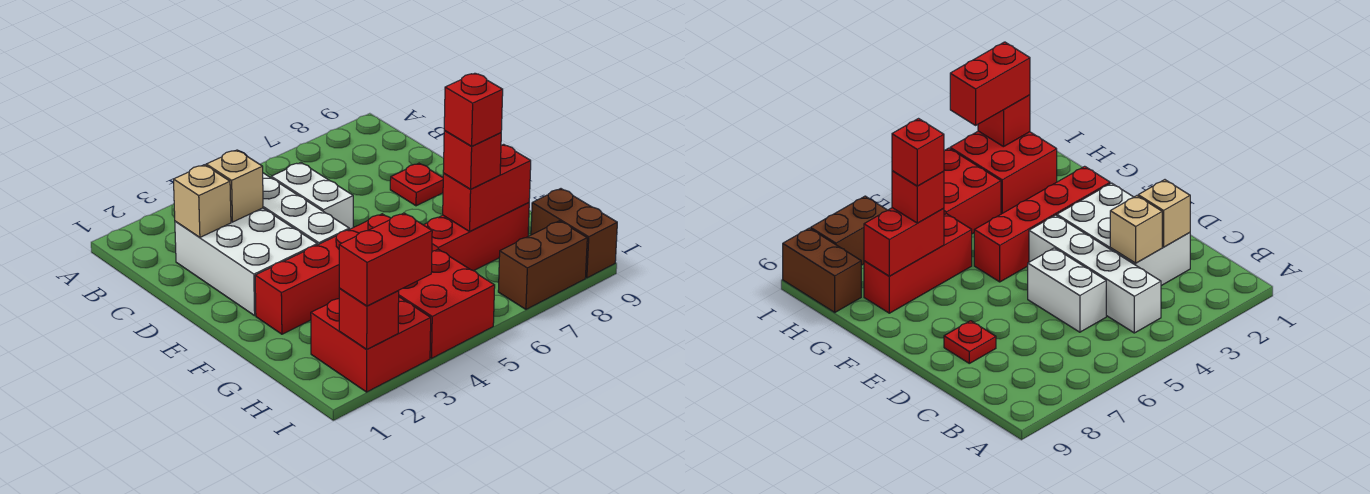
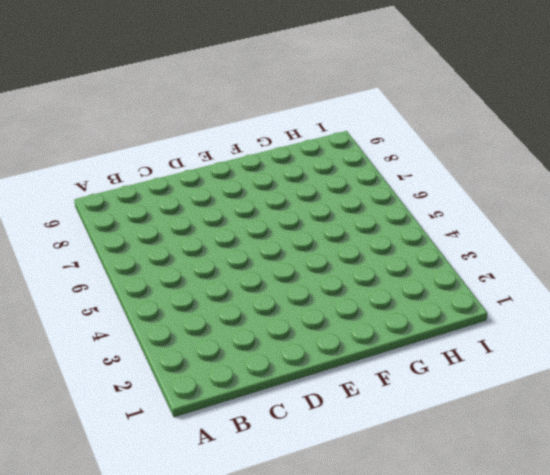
none -> white 1x4 brick [263,173,349,245]
none -> white 2x3 brick [175,208,317,316]
none -> white 1x2 brick [271,163,353,229]

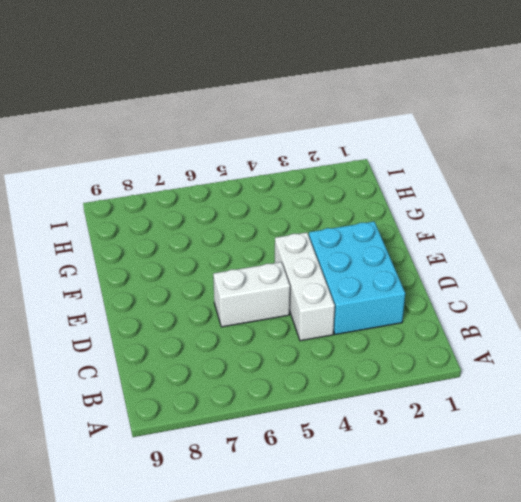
cyan 2x3 brick [309,221,405,335] -> white 2x3 brick [175,208,317,316]
white 1x3 brick [275,232,335,341] -> white 1x4 brick [263,173,349,245]
white 1x2 brick [213,262,290,327] -> white 1x2 brick turned to [271,163,353,229]
none -> red 1x1 plate [390,163,443,206]
none -> red 1x4 brick [255,214,391,334]
none -> red 1x3 brick [424,203,529,271]

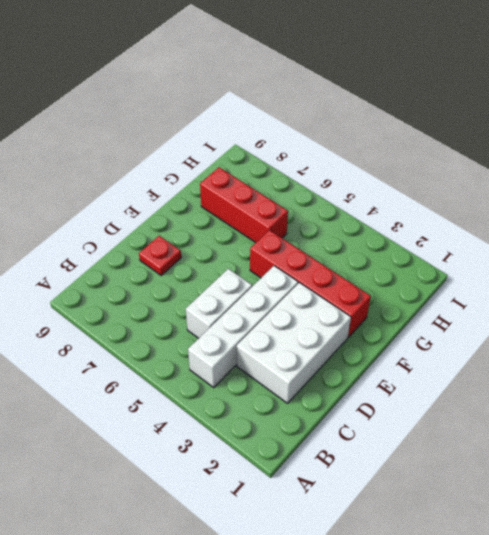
none -> red 2x2 brick [311,297,431,392]
none -> red 2x2 brick [399,249,495,358]
none -> brown 1x2 brick [531,189,617,278]

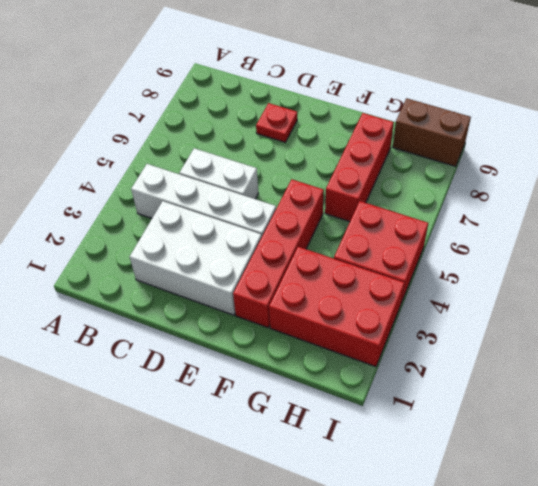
red 2x3 brick [269,247,404,367] -> red 2x2 brick [311,297,431,392]
none -> brown 1x2 brick [498,221,587,309]
none -> tan 1x1 brick [173,165,231,237]
none -> tan 1x1 brick [206,150,263,222]

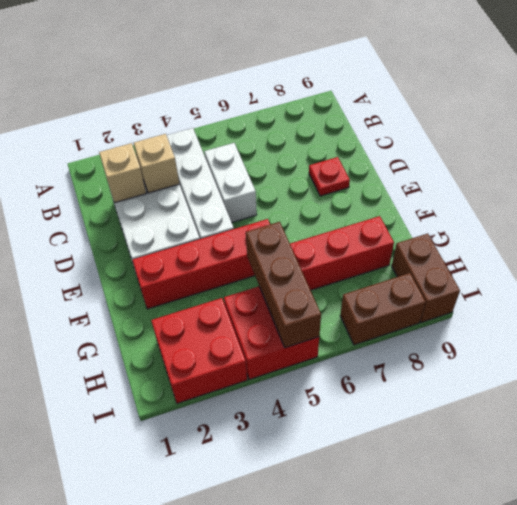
brown 1x3 brick [246,222,321,348] -> none
none -> red 1x2 brick [443,144,531,231]
none -> red 1x1 brick [339,289,399,349]
none -> red 1x1 brick [443,130,501,189]

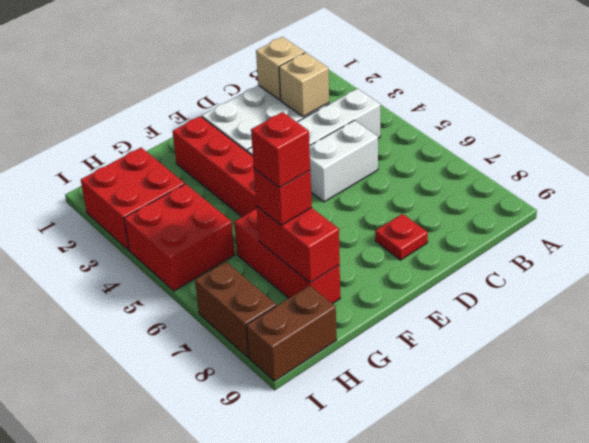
none -> red 1x1 brick [339,289,399,349]
none -> red 1x2 brick [339,213,432,306]

